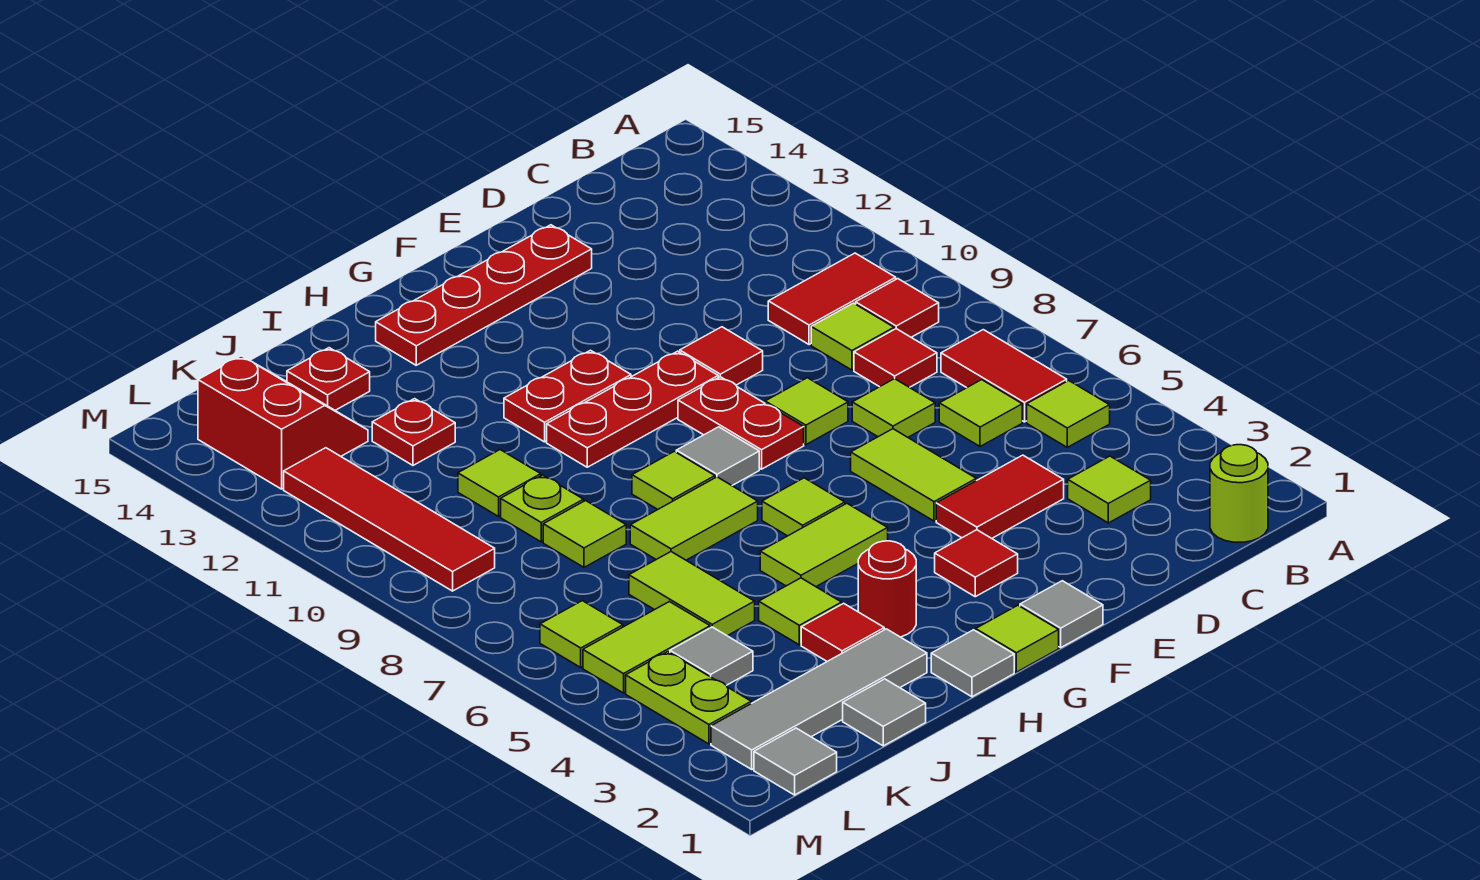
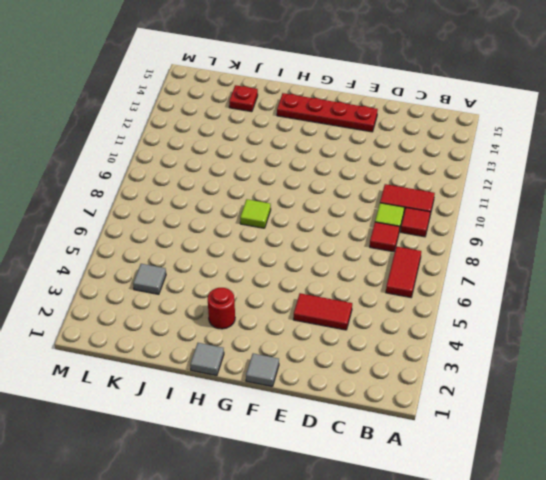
none -> lime 1x1 round brick [1210,445,1268,542]
none -> lime 1x1 tile [1027,381,1110,447]
none -> lime 1x1 tile [1068,456,1151,523]
none -> lime 1x1 tile [939,380,1022,447]

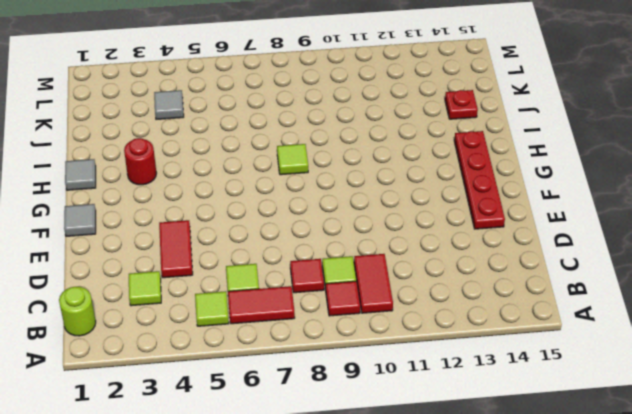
none -> lime 1x1 tile [852,379,935,437]
none -> lime 1x2 tile [851,429,976,521]
none -> lime 1x1 tile [765,378,848,445]
none -> red 1x1 tile [680,327,763,385]

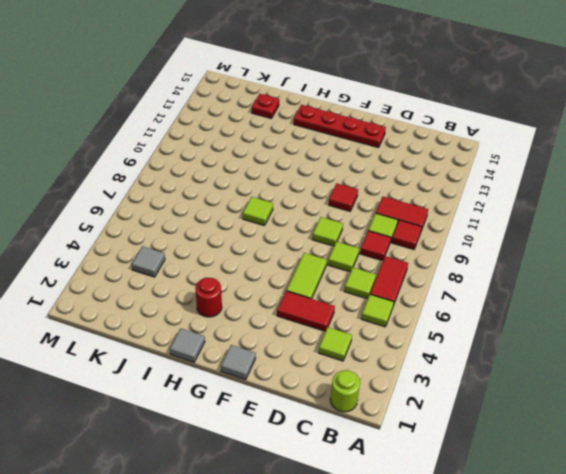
none -> red 1x1 tile [935,530,1018,597]
none -> red 1x2 plate [678,377,804,469]
none -> red 1x3 plate [547,351,718,467]
none -> lime 1x1 tile [976,605,1059,672]

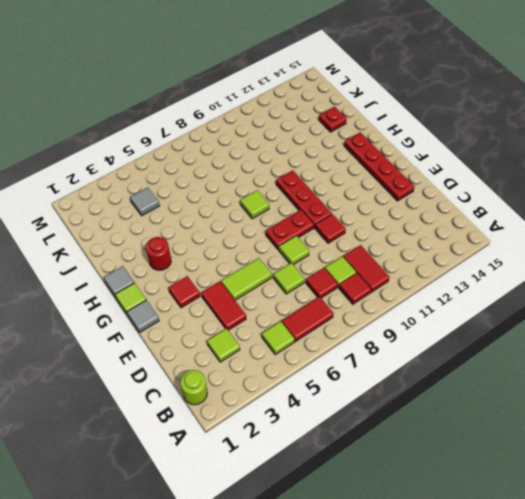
none -> lime 1x1 tile [939,380,1022,447]
none -> lime 1x2 tile [760,503,888,587]
none -> lime 1x1 tile [762,478,845,536]
none -> grey 1x1 tile [676,427,759,485]

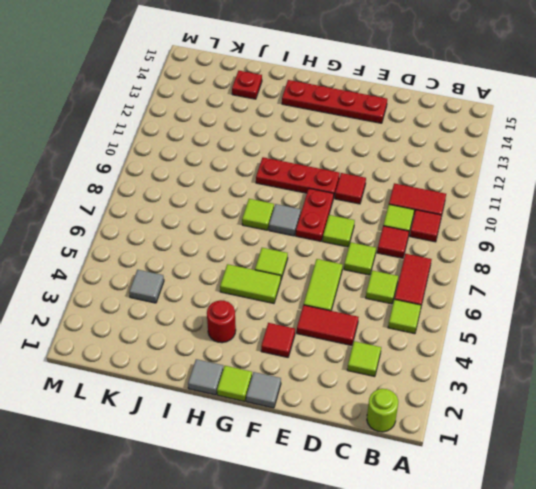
none -> red 1x2 plate [504,350,631,442]
none -> lime 1x2 tile [630,477,758,560]
none -> grey 1x4 tile [711,629,927,769]
none -> red 1x1 tile [801,603,884,661]

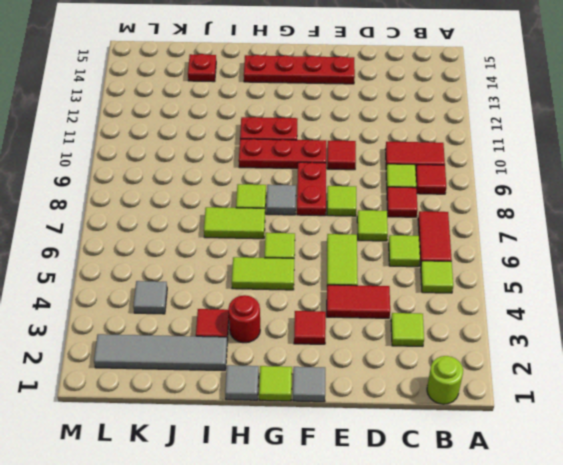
none -> lime 1x1 tile [759,578,842,645]
none -> grey 1x1 tile [843,679,926,746]
none -> lime 1x2 tile [629,552,755,636]
none -> lime 1x1 tile [543,501,626,567]

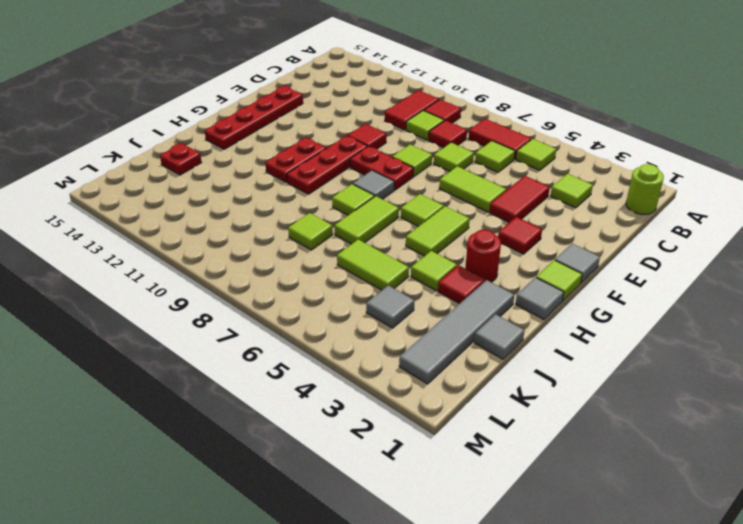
none -> lime 1x1 plate [501,475,584,542]
none -> lime 1x1 tile [458,450,541,516]
none -> red 1x1 plate [372,399,455,465]
none -> lime 1x2 tile [583,602,710,693]

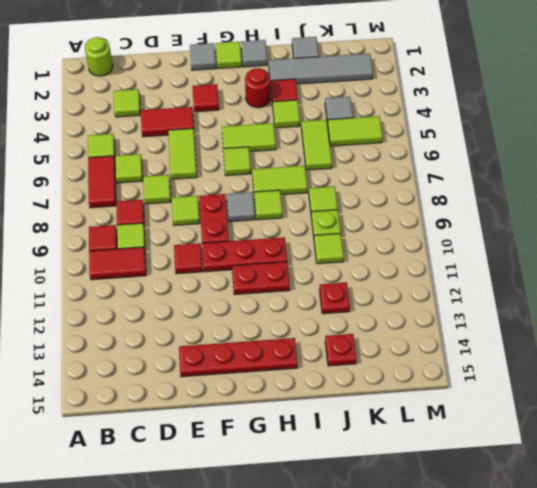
none -> red 2x2 slope [198,356,368,489]
none -> grey 1x1 tile [754,728,837,795]
none -> lime 1x2 plate [626,652,751,744]
none -> lime 1x1 tile [540,601,623,667]

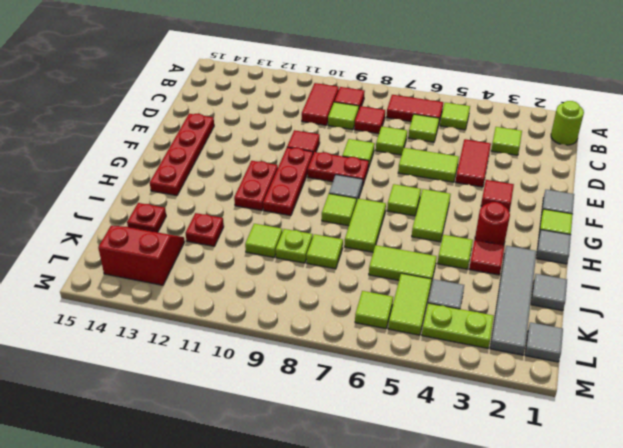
none -> red 1x4 tile [284,448,495,591]

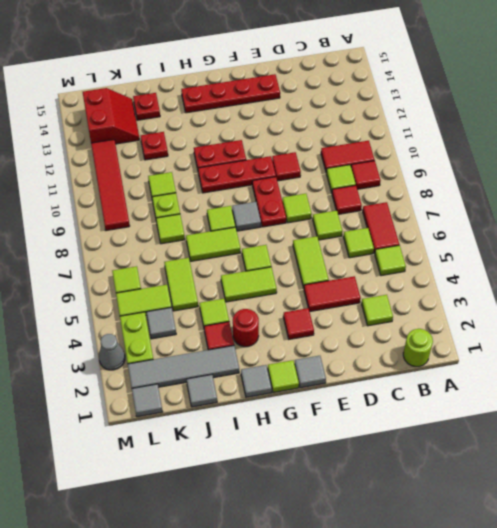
grey 1x1 cone [99,334,125,370] -> none

